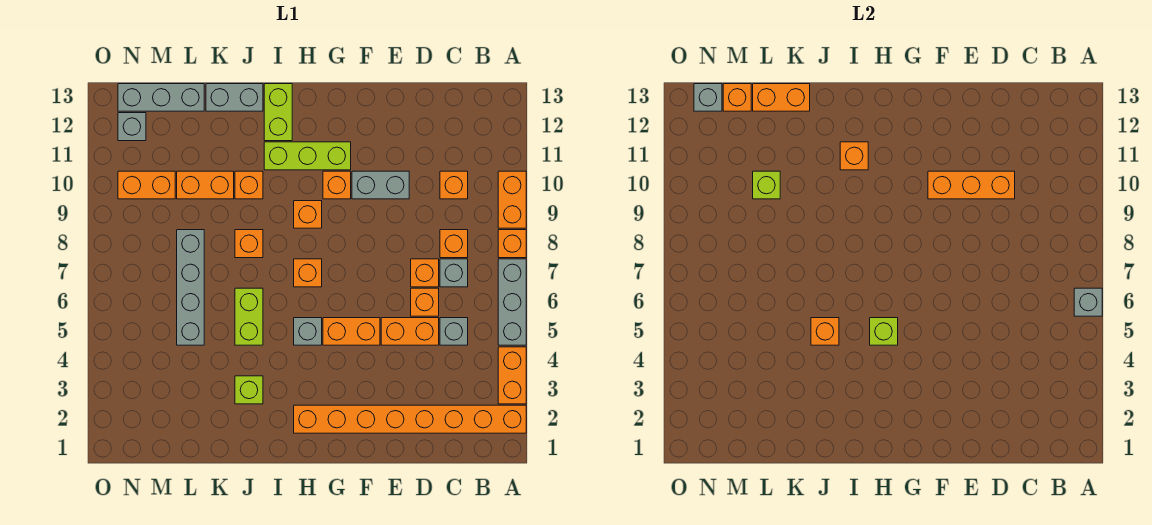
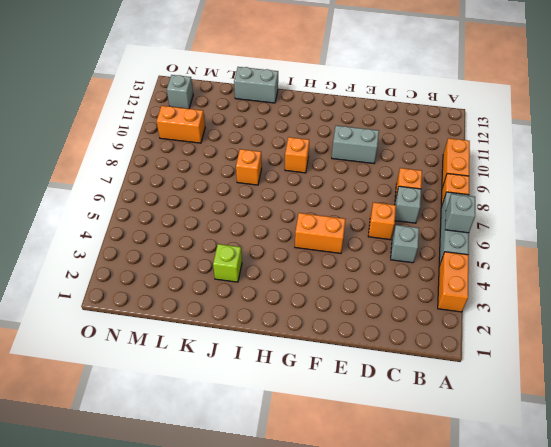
none -> orange 1x8 brick [294,405,526,433]
none -> orange 1x1 brick [440,171,468,199]
none -> orange 1x2 brick [381,318,439,345]
none -> orange 1x1 brick [411,259,439,287]

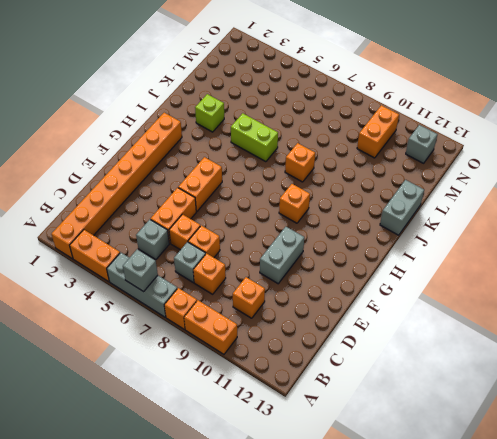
none -> orange 1x1 brick [323,171,351,199]
none -> lime 1x3 brick [264,142,351,170]
none -> grey 1x1 brick [294,318,322,345]
none -> orange 1x1 brick [294,259,322,287]

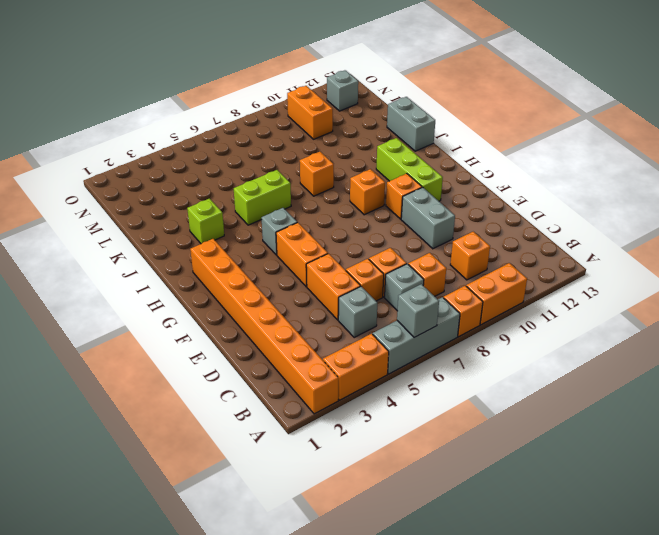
none -> orange 1x1 brick [294,259,322,287]
none -> lime 1x2 brick [264,84,292,141]
none -> orange 1x1 brick [235,171,263,199]
none -> orange 1x2 brick [177,171,234,199]

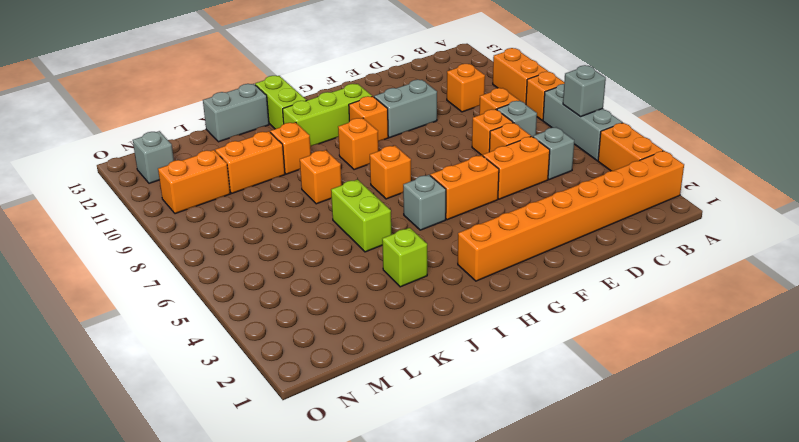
none -> grey 1x4 brick [177,230,204,345]
none -> grey 1x3 brick [118,84,204,111]
none -> orange 1x3 brick [928,171,1015,199]
none -> lime 1x1 brick [870,318,898,345]

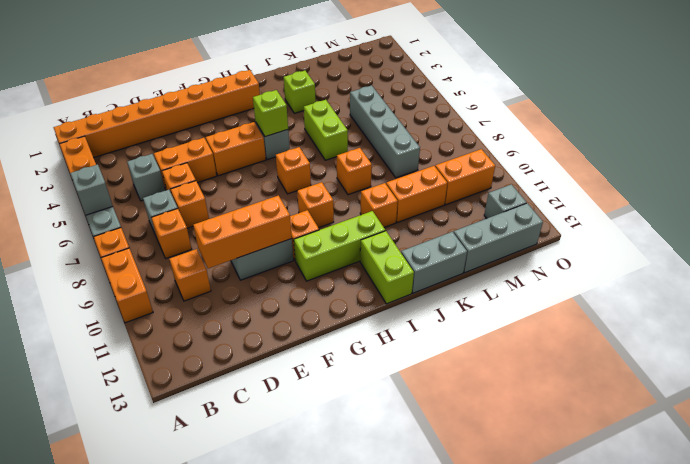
none -> orange 1x1 brick [840,142,868,170]
none -> orange 1x1 brick [811,318,839,345]
none -> orange 1x2 brick [753,84,810,111]
none -> lime 1x1 brick [753,171,780,199]

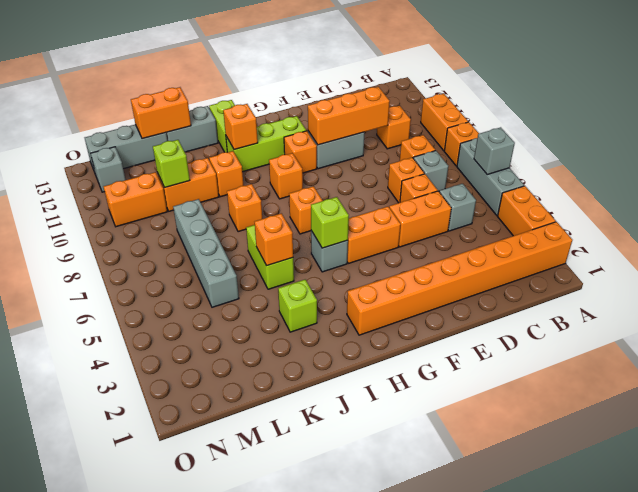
none -> orange 1x1 brick [723,84,751,111]
none -> grey 1x1 brick [694,84,722,111]

